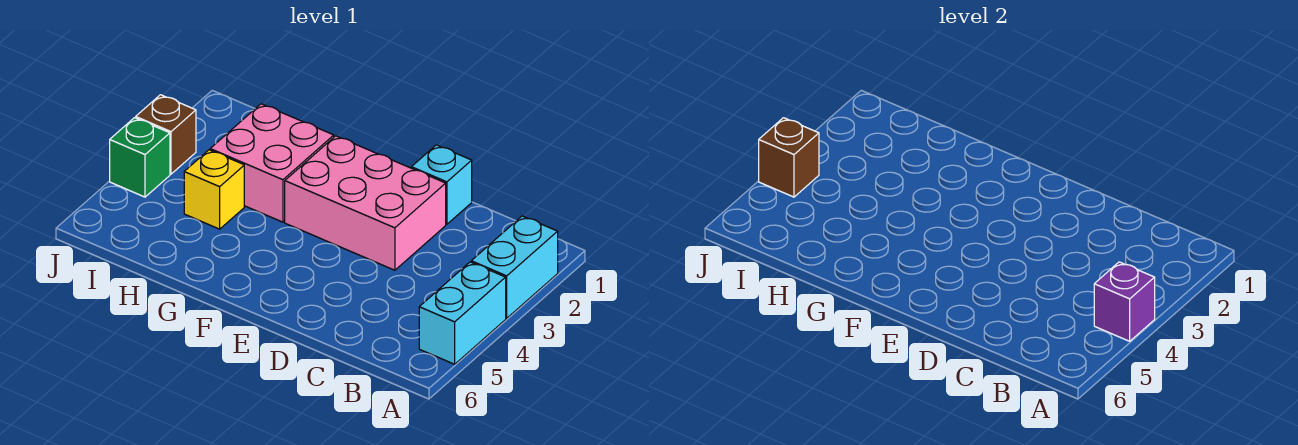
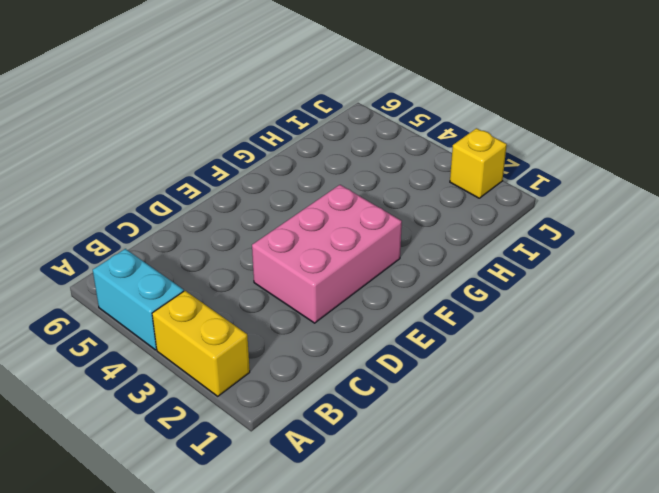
yellow 1x2 brick [152,291,250,396] -> cyan 1x2 brick [471,216,558,318]
yellow 1x1 brick [450,128,507,198] -> yellow 1x1 brick moved to [184,150,244,229]
none -> cyan 1x1 brick [411,145,472,224]
none -> pink 2x2 brick [210,104,334,222]

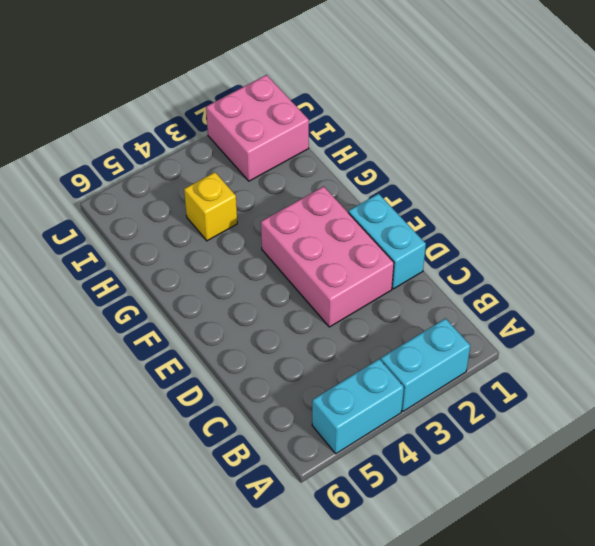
cyan 1x2 brick [348,194,426,289] -> cyan 1x1 brick [411,145,472,224]
pink 2x2 brick [206,75,309,181] -> pink 2x2 brick moved to [210,104,334,222]
none -> brown 1x1 brick [136,95,196,174]
none -> green 1x1 brick [110,118,170,197]

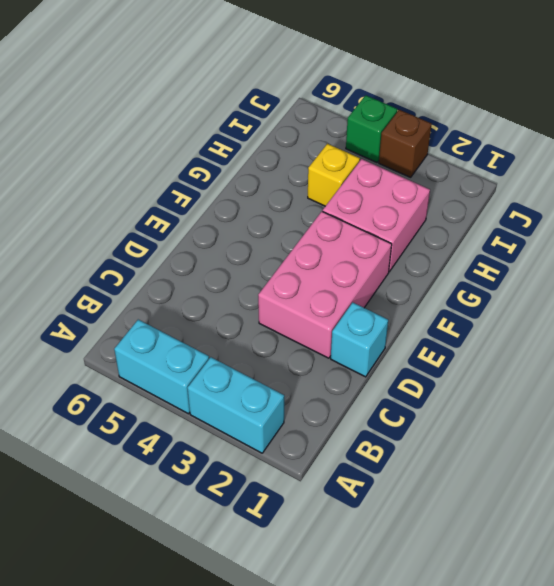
none -> purple 1x1 brick [1094,262,1155,341]
none -> brown 1x1 brick [759,118,819,197]

